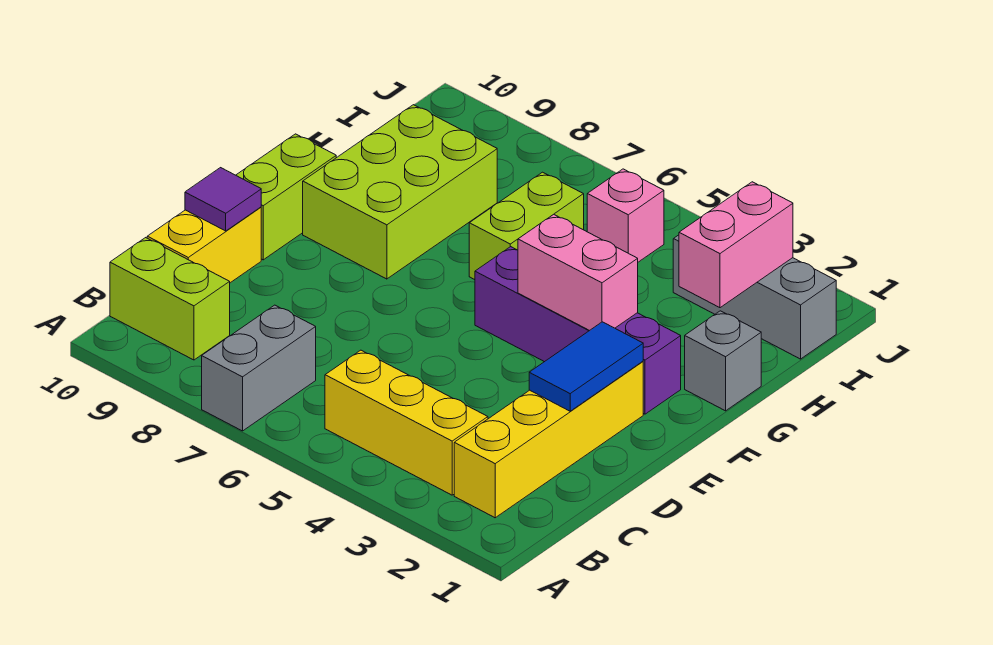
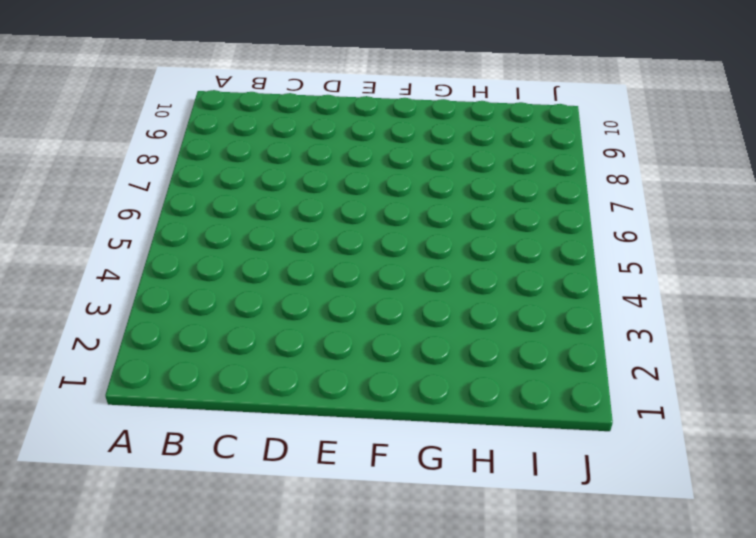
none -> grey 1x2 brick [202,305,316,431]
none -> yellow 1x4 brick [454,361,643,518]
none -> yellow 1x3 brick [325,350,488,495]

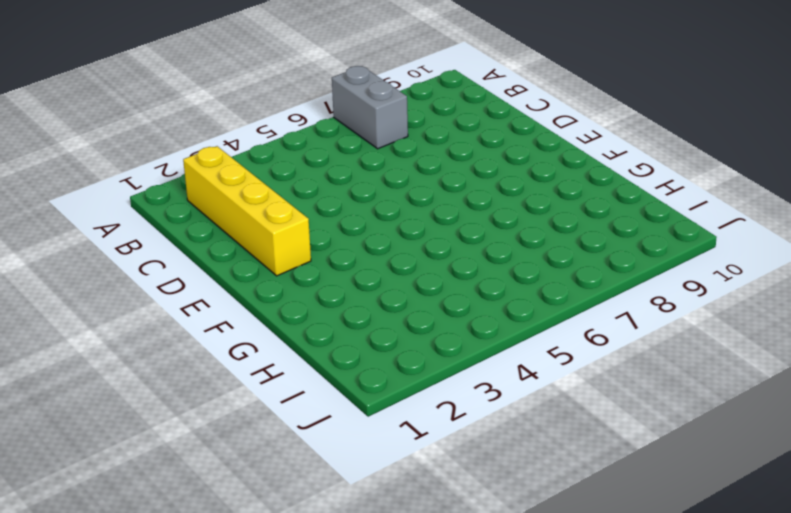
none -> yellow 1x3 brick [325,350,488,495]
none -> lime 1x2 brick [110,238,230,360]
none -> yellow 1x2 brick [147,207,261,283]

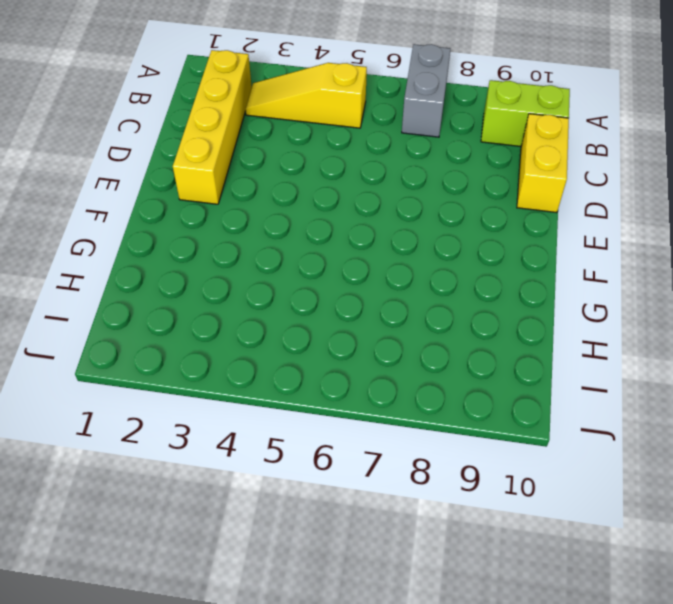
yellow 1x3 slope [246,63,367,128] -> yellow 1x3 brick [325,350,488,495]
none -> lime 1x2 brick [236,134,336,260]
none -> purple 1x4 brick [475,247,681,414]
none -> lime 2x3 brick [303,105,497,279]

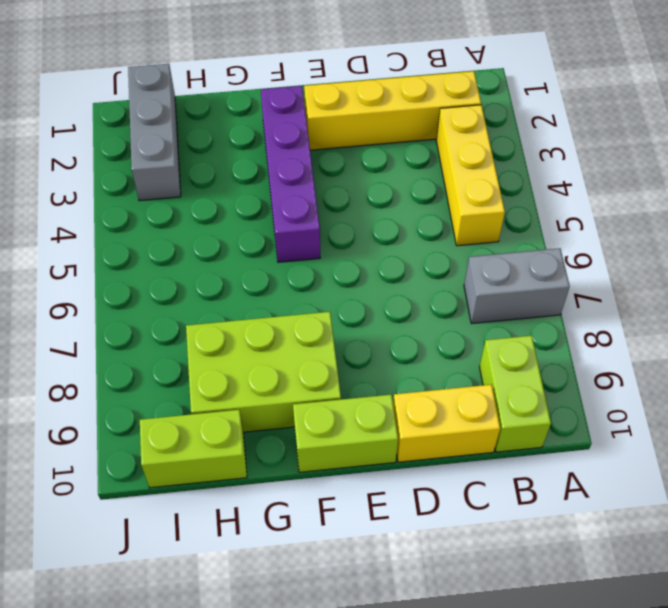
lime 1x2 brick [140,410,247,488] -> lime 1x2 brick moved to [469,172,584,280]
none -> grey 1x1 brick [685,311,761,411]
none -> pink 1x1 brick [587,169,664,262]
none -> blue 1x2 tile [529,322,643,411]

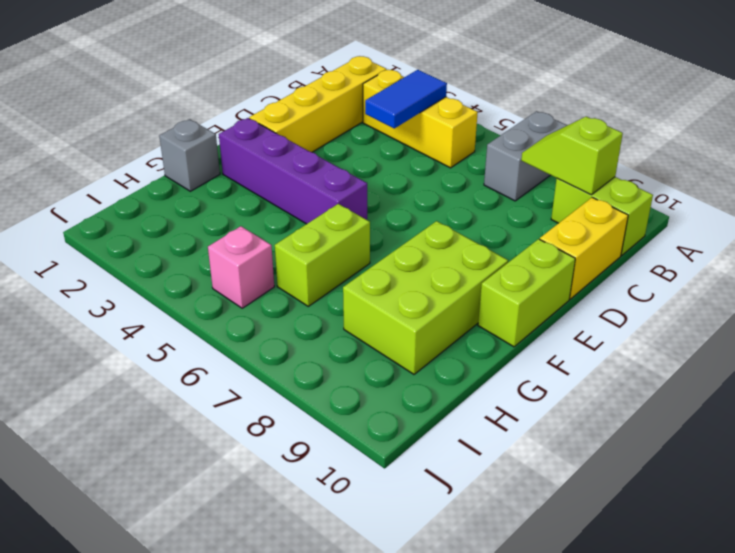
blue 1x2 tile [365,70,447,128] -> blue 1x2 tile moved to [529,322,643,411]
lime 1x2 slope [521,117,623,195] -> none
none -> grey 1x3 brick [673,235,836,359]
none -> purple 1x1 tile [185,168,261,231]
none -> pink 1x2 brick [518,214,638,331]

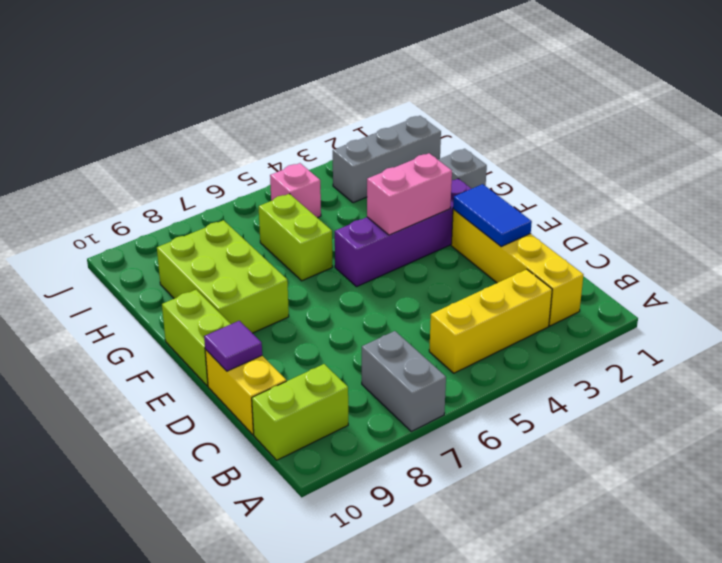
none -> pink 1x2 brick [679,182,793,308]

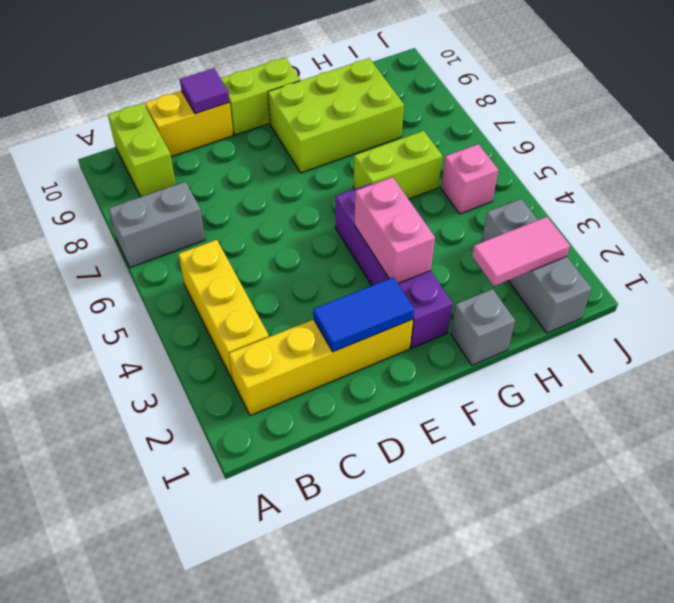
pink 1x2 tile [472,217,570,286] -> pink 1x2 brick [679,182,793,308]

